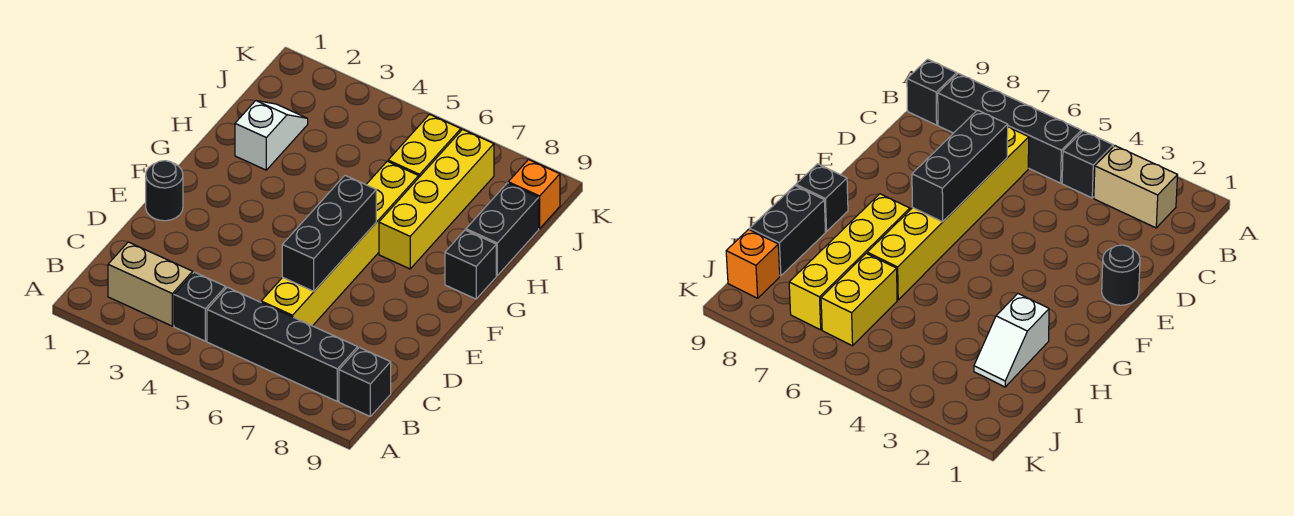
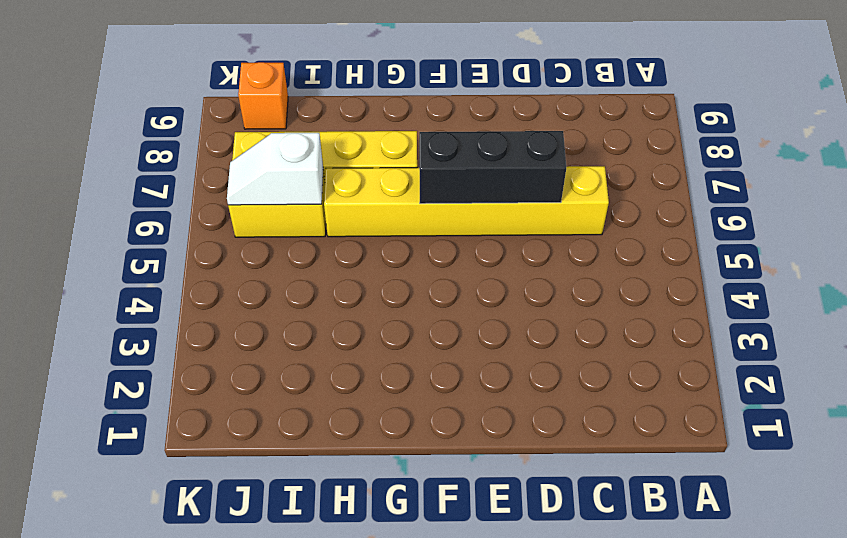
white 1x2 slope [227,133,323,205] -> white 1x2 slope moved to [235,101,308,170]
none -> tan 1x2 brick [108,242,193,326]
none -> black 1x1 brick [174,272,226,341]
none -> black 1x4 brick [207,287,358,401]

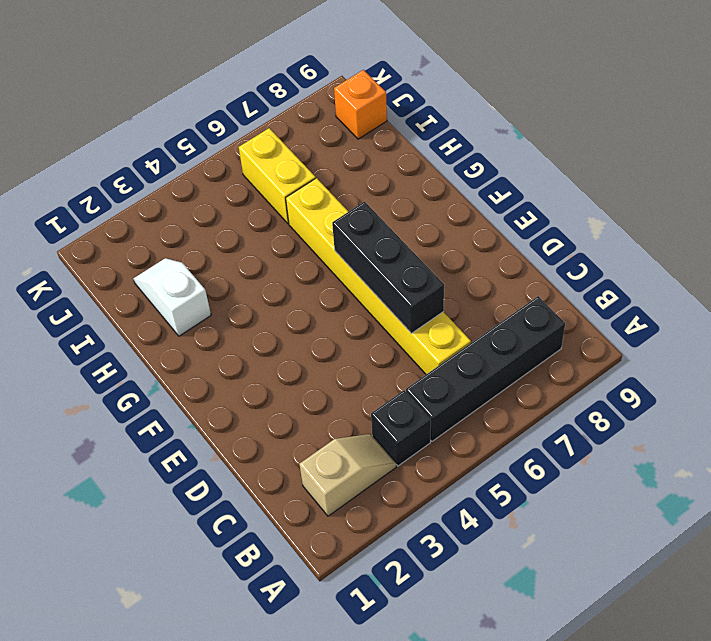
tan 1x2 slope [300,434,396,516] -> tan 1x2 brick [108,242,193,326]
none -> black 1x1 brick [339,347,391,416]
none -> black 1x1 round brick [146,161,183,221]
none -> yellow 1x4 brick [379,129,494,269]

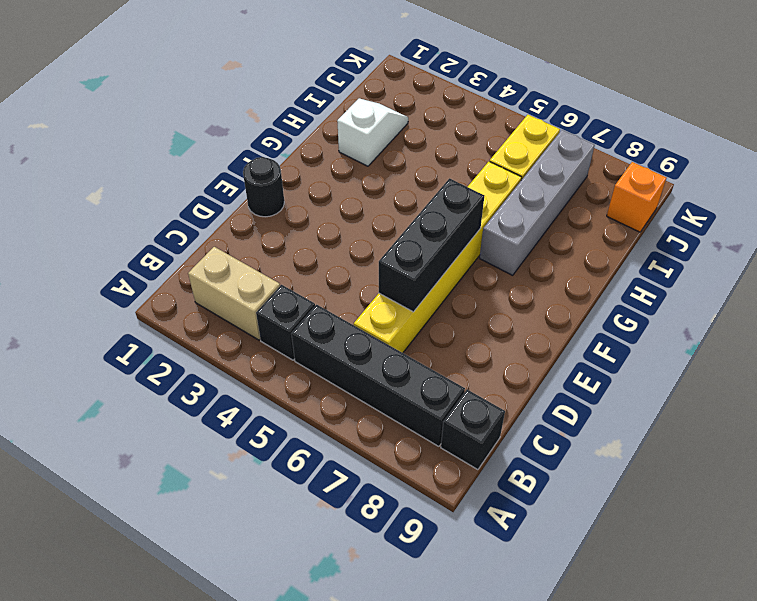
grey 1x4 brick [480,130,595,275] -> yellow 1x4 brick [379,129,494,269]
none -> black 1x1 brick [445,230,496,299]
none -> black 1x2 brick [466,183,539,275]

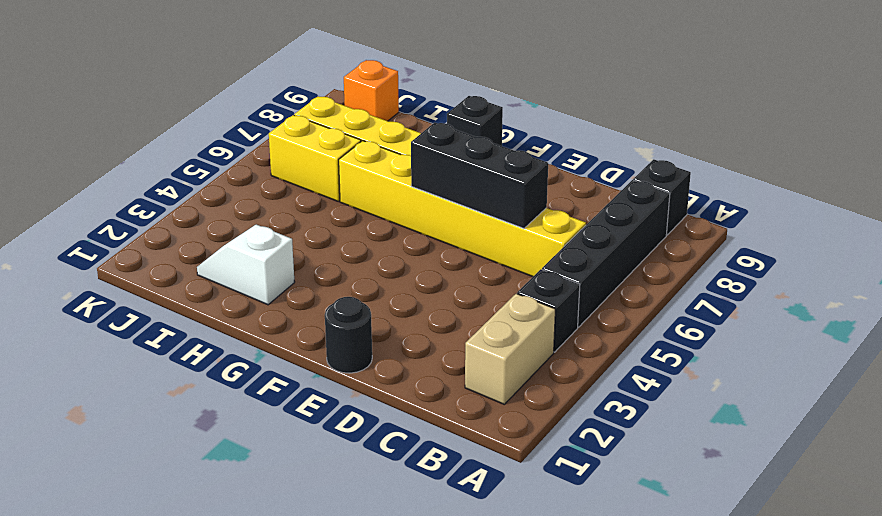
none -> black 1x2 brick [466,183,539,275]

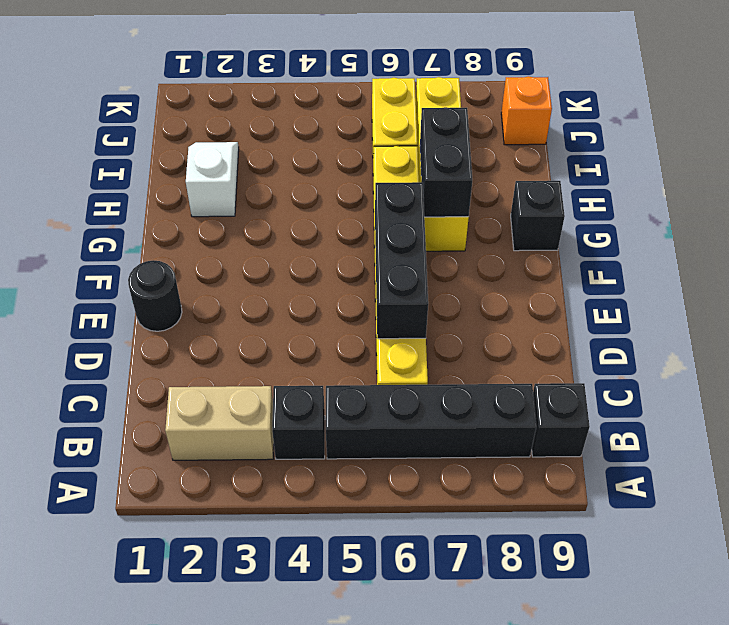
black 1x2 brick [420,107,472,217] -> black 1x2 brick moved to [466,183,539,275]

